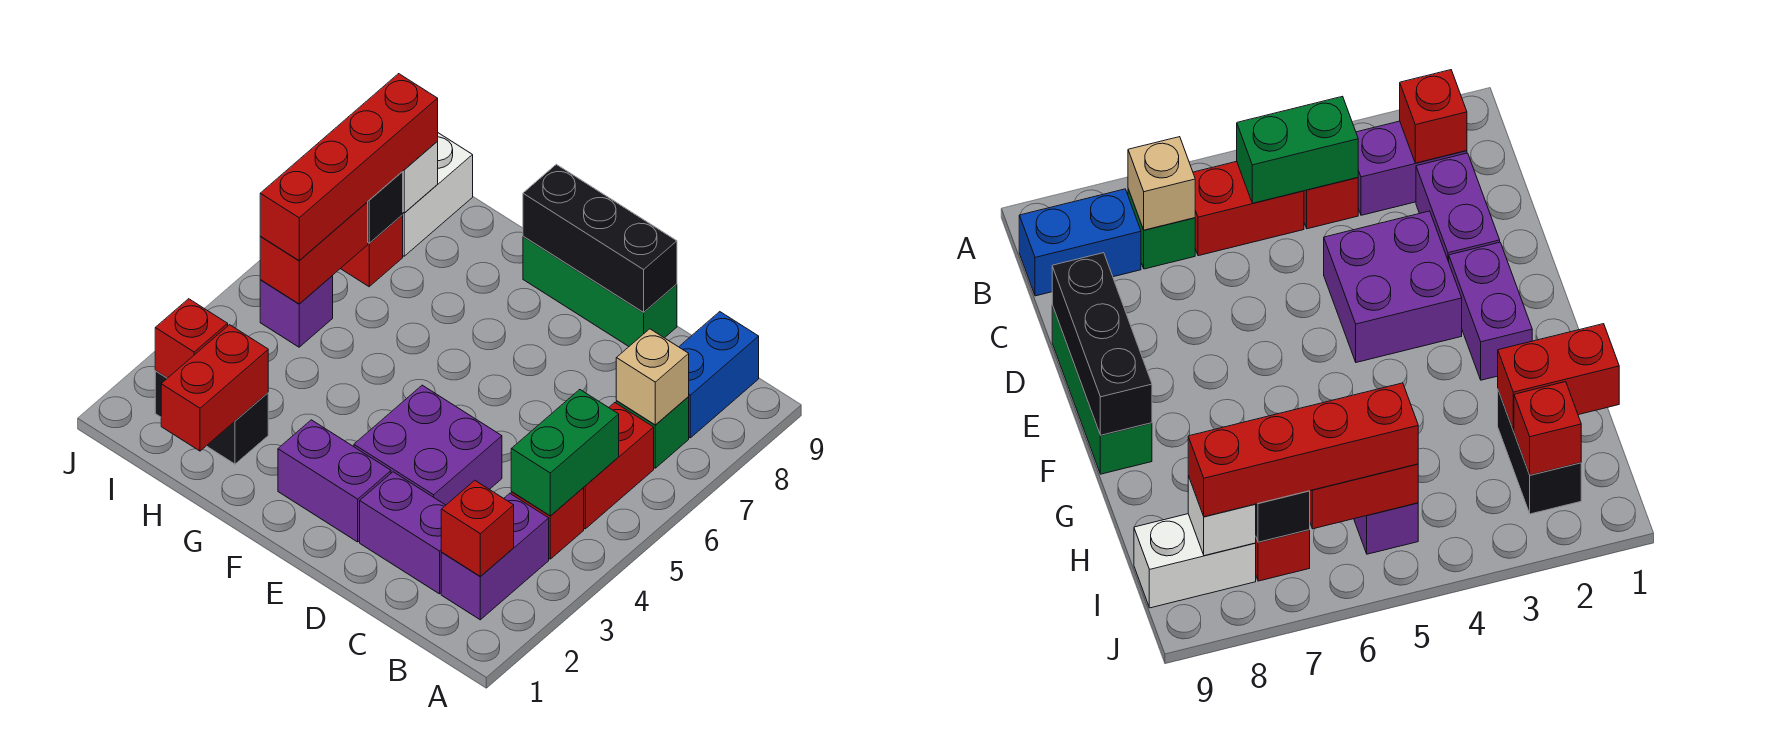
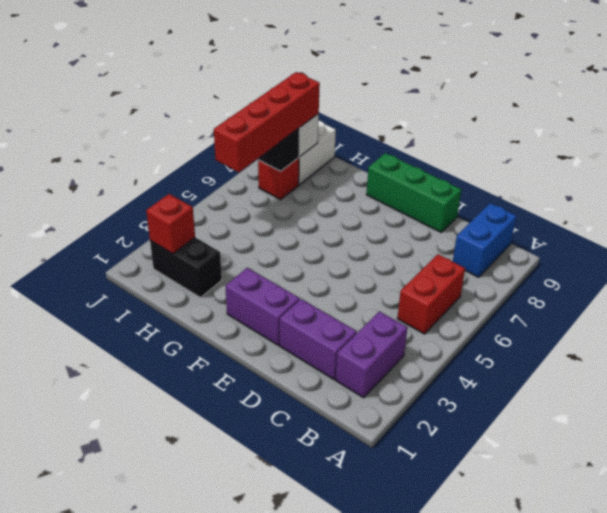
none -> red 1x1 brick [511,488,584,559]
none -> green 1x1 brick [616,397,689,468]
none -> purple 2x2 brick [354,385,502,505]

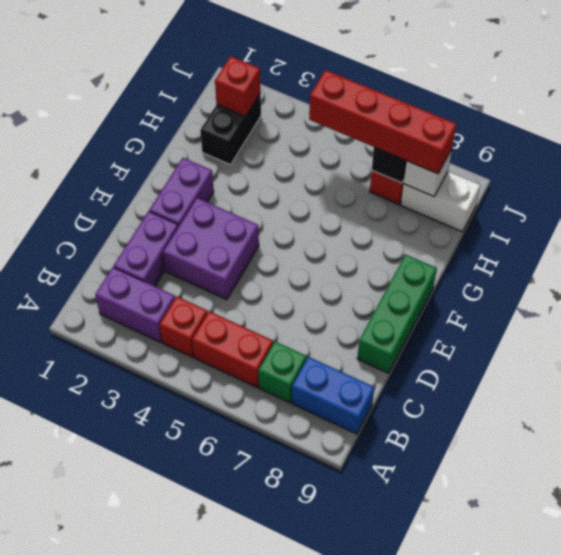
none -> purple 1x1 brick [260,276,333,347]
none -> red 1x1 brick [441,480,514,577]
none -> green 1x2 brick [511,390,619,516]

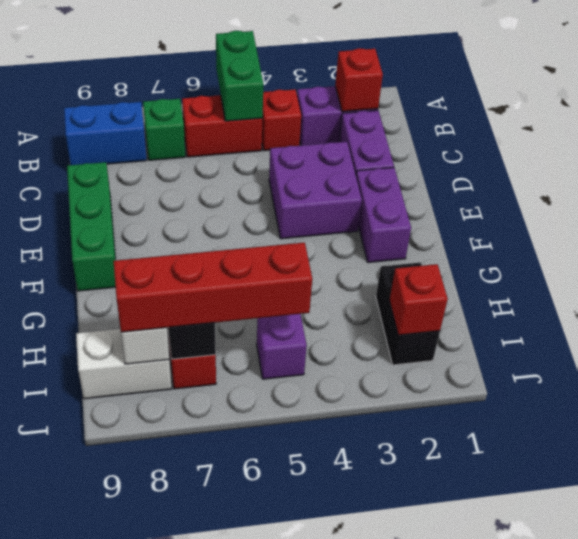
green 1x2 brick [216,31,263,121] -> green 1x2 brick turned to [511,390,619,516]
none -> tan 1x1 brick [616,329,689,425]
none -> black 1x3 brick [523,164,677,312]
none -> red 1x2 brick [161,325,268,451]

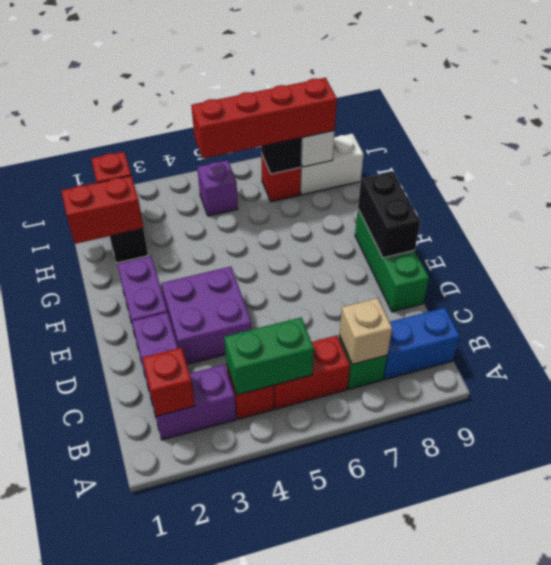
black 1x2 brick [358,172,420,258] -> black 1x3 brick [523,164,677,312]
none -> red 1x2 brick [260,202,368,304]

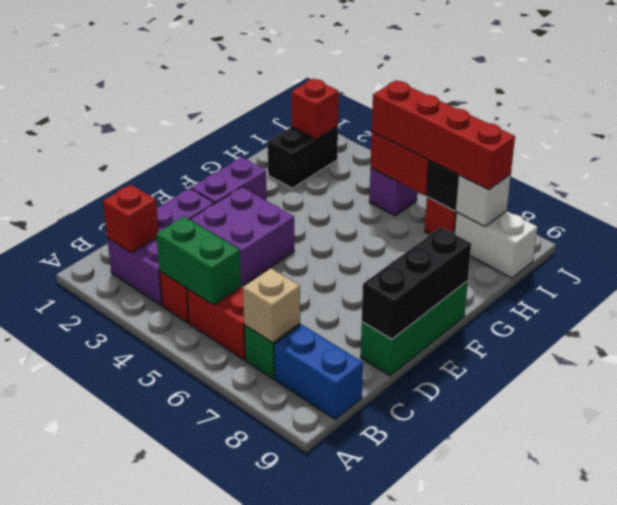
none -> red 1x2 brick [161,325,268,451]

